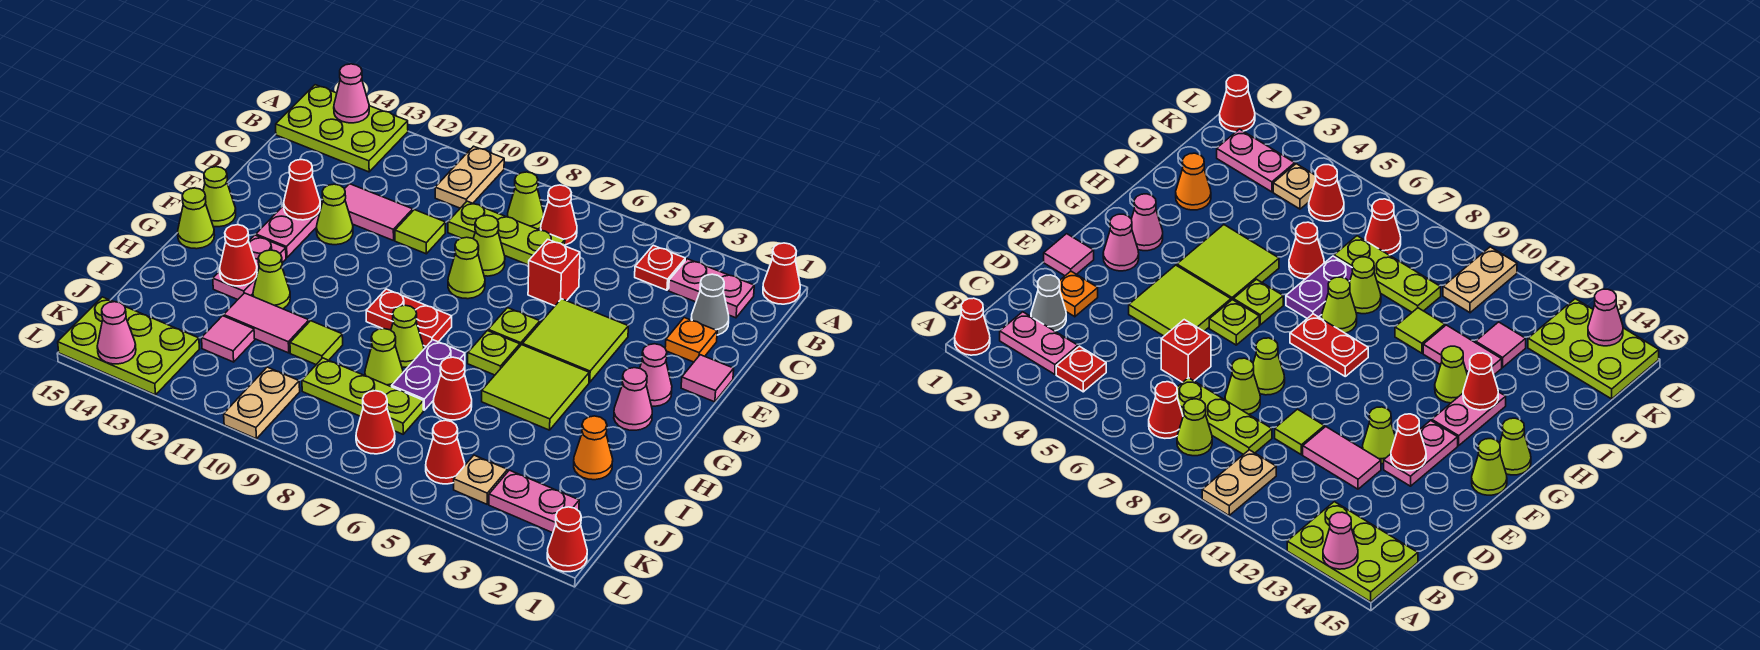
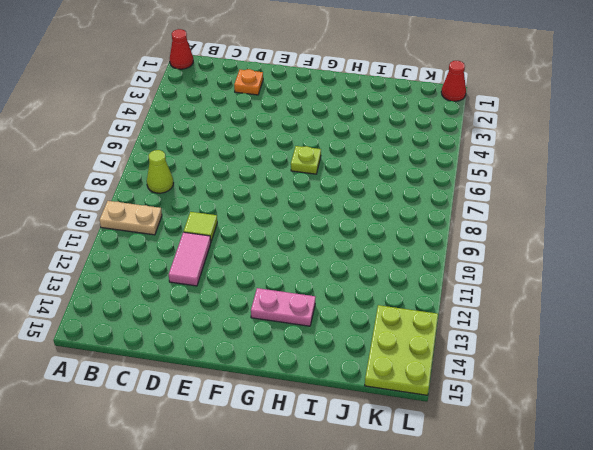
none -> lime 2x3 plate [276,85,408,172]
none -> pink 1x2 plate [669,259,754,318]
none -> red 1x1 plate [635,245,685,290]
none -> red 1x1 cone [541,185,577,245]

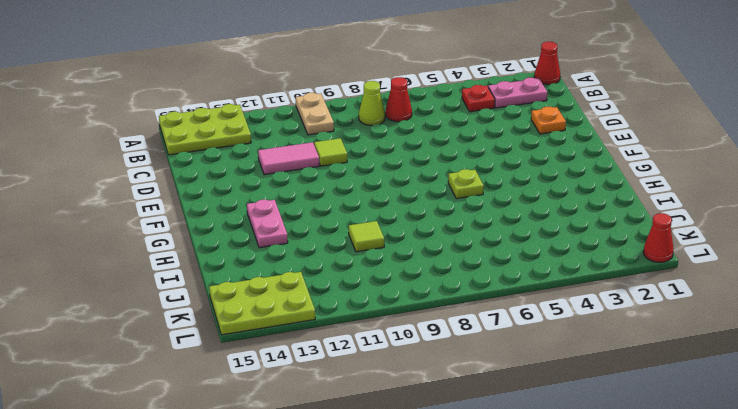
none -> grey 1x1 cone [691,274,729,335]
none -> lime 1x3 plate [448,201,565,265]
none -> red 1x1 brick [528,239,580,306]
none -> lime 1x1 cone [473,215,505,276]

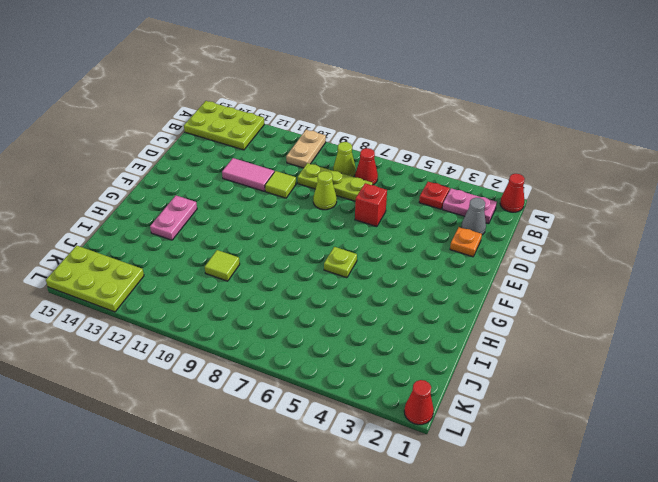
none -> pink 1x1 tile [681,355,734,402]
none -> lime 2x2 tile [522,299,628,382]
none -> lime 1x1 cone [448,237,485,299]
none -> lime 1x1 cone [316,184,353,245]

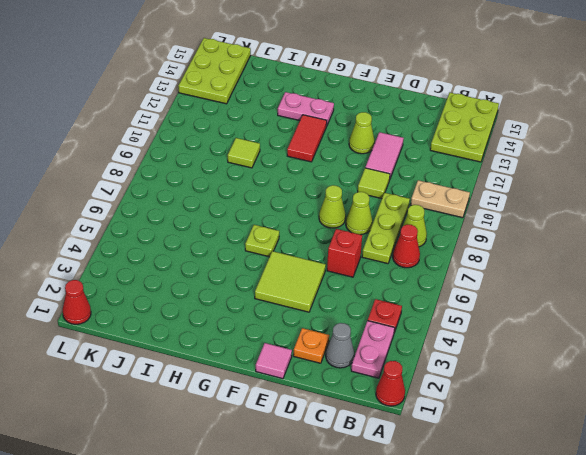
red 1x2 tile [287,115,327,162] -> none
none -> pink 1x2 plate [256,202,322,258]
none -> pink 1x1 cone [640,344,672,406]
none -> lime 1x1 plate [488,308,540,346]
none -> lime 1x1 cone [203,167,236,227]

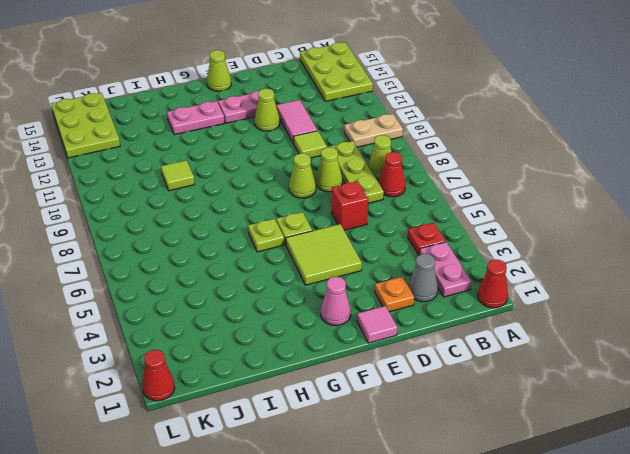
none -> pink 1x1 cone [614,368,652,430]
none -> lime 2x2 tile [482,345,589,430]
none -> red 1x2 plate [366,289,452,346]
none -> lime 1x1 cone [178,188,215,249]

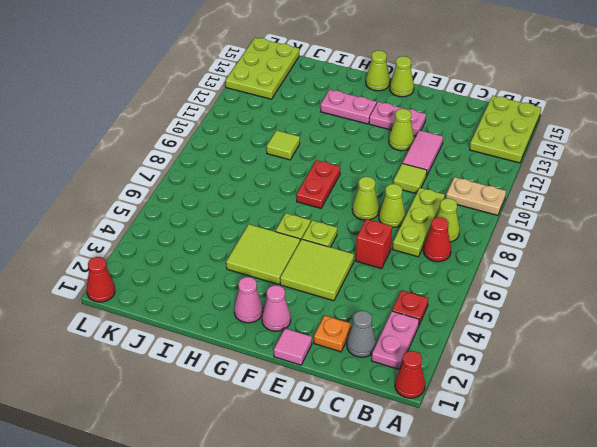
none -> purple 1x2 plate [392,340,465,410]
none -> lime 1x1 cone [391,305,424,367]
none -> lime 1x1 cone [253,250,290,309]
none -> orange 1x1 cone [574,416,613,480]

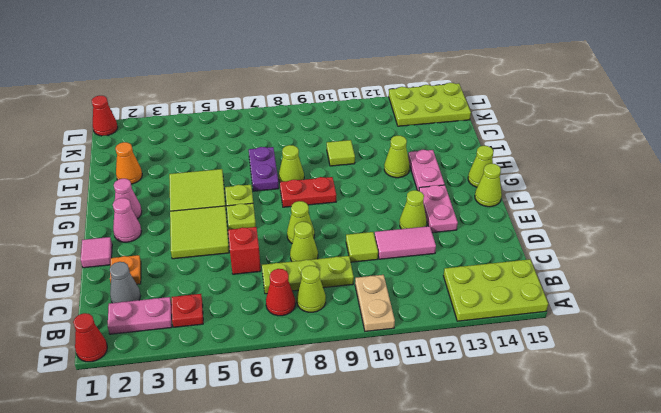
none -> red 1x1 cone [433,357,472,420]
none -> lime 1x1 cone [365,329,403,387]
none -> pink 1x2 tile [224,293,309,353]
none -> lime 1x3 plate [302,358,423,434]

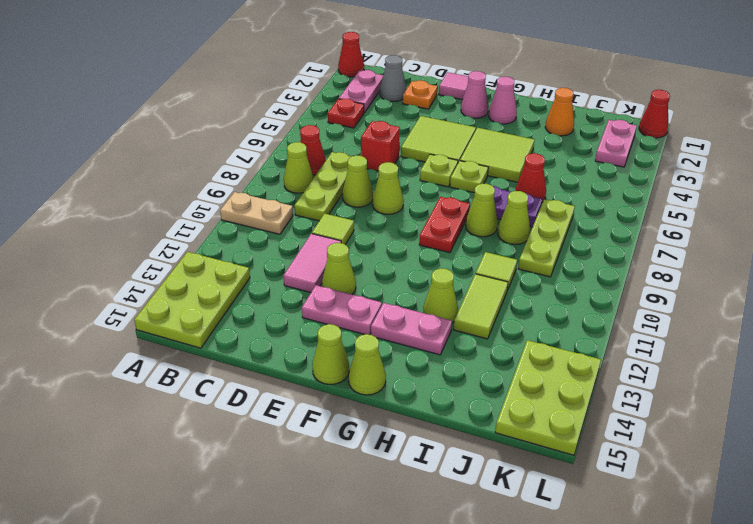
lime 1x2 tile [454,274,508,339] -> pink 1x2 tile [224,293,309,353]
none -> pink 1x1 tile [202,316,255,362]
none -> tan 1x1 plate [454,455,508,504]
none -> red 1x1 cone [426,420,465,484]
none -> red 1x1 cone [356,391,395,454]

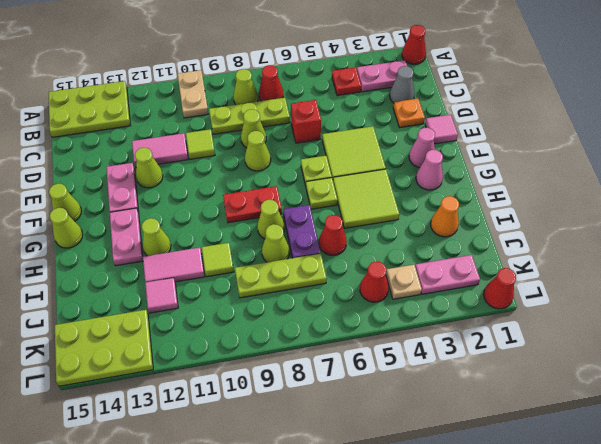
none -> red 1x1 cone [356,391,395,454]
none -> tan 1x2 plate [224,367,300,439]
none -> pink 1x1 cone [334,64,369,123]
none -> red 1x1 cone [284,160,320,220]

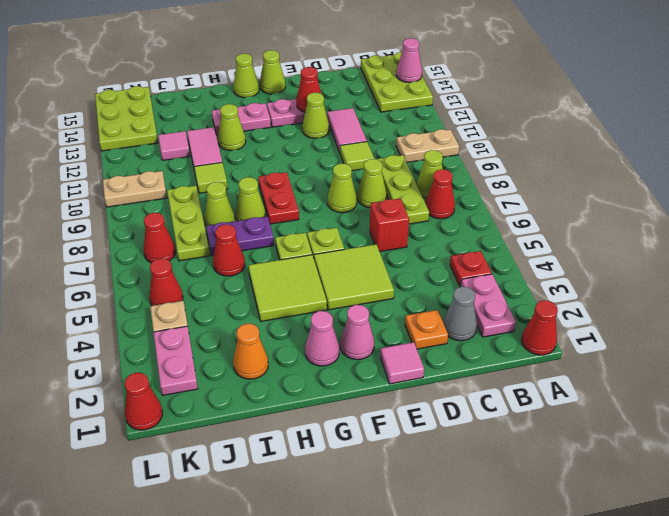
none -> red 1x1 cone [220,225,257,286]
none -> pink 1x1 cone [97,302,136,364]

